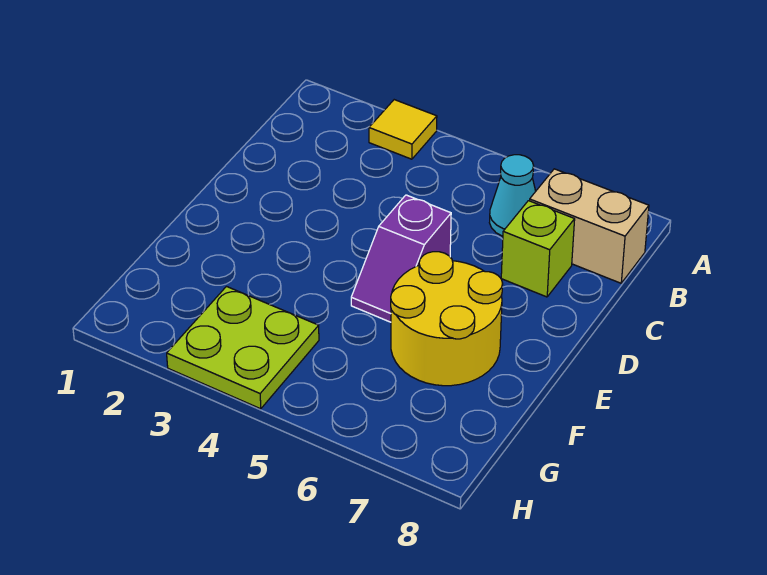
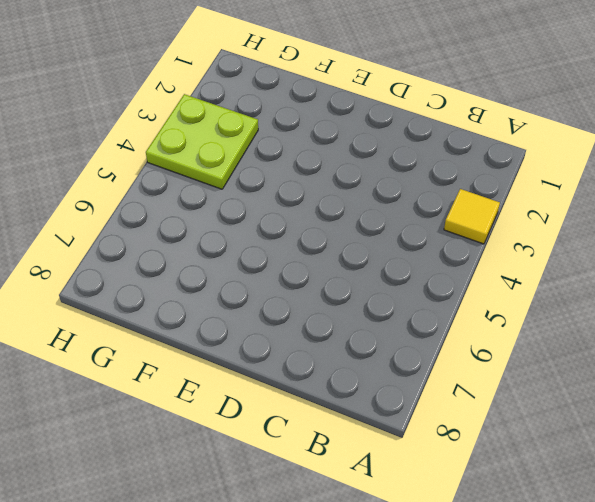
none -> cyan 1x1 cone [489,155,536,236]
none -> tan 1x2 brick [530,169,649,283]

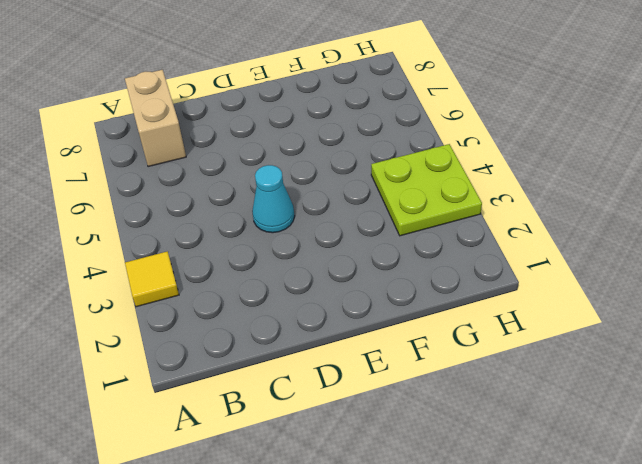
cyan 1x1 cone [252,165,295,233] -> cyan 1x1 cone moved to [489,155,536,236]
none -> lime 1x1 brick [501,201,575,297]
none -> purple 1x2 slope [351,195,451,322]

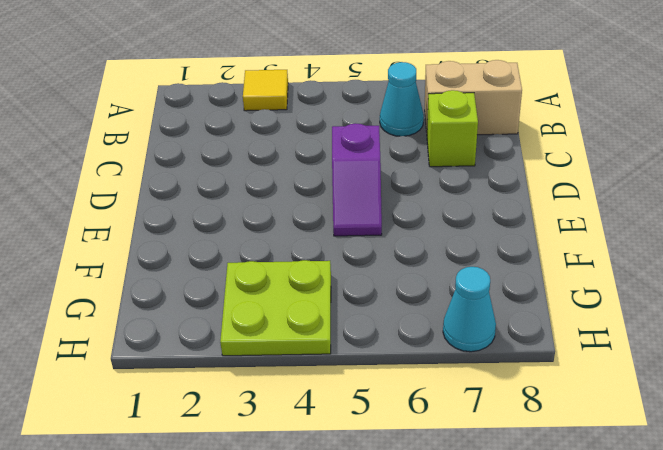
cyan 1x1 cone [443,267,496,352] -> none
none -> yellow 2x2 round brick [391,252,503,386]

